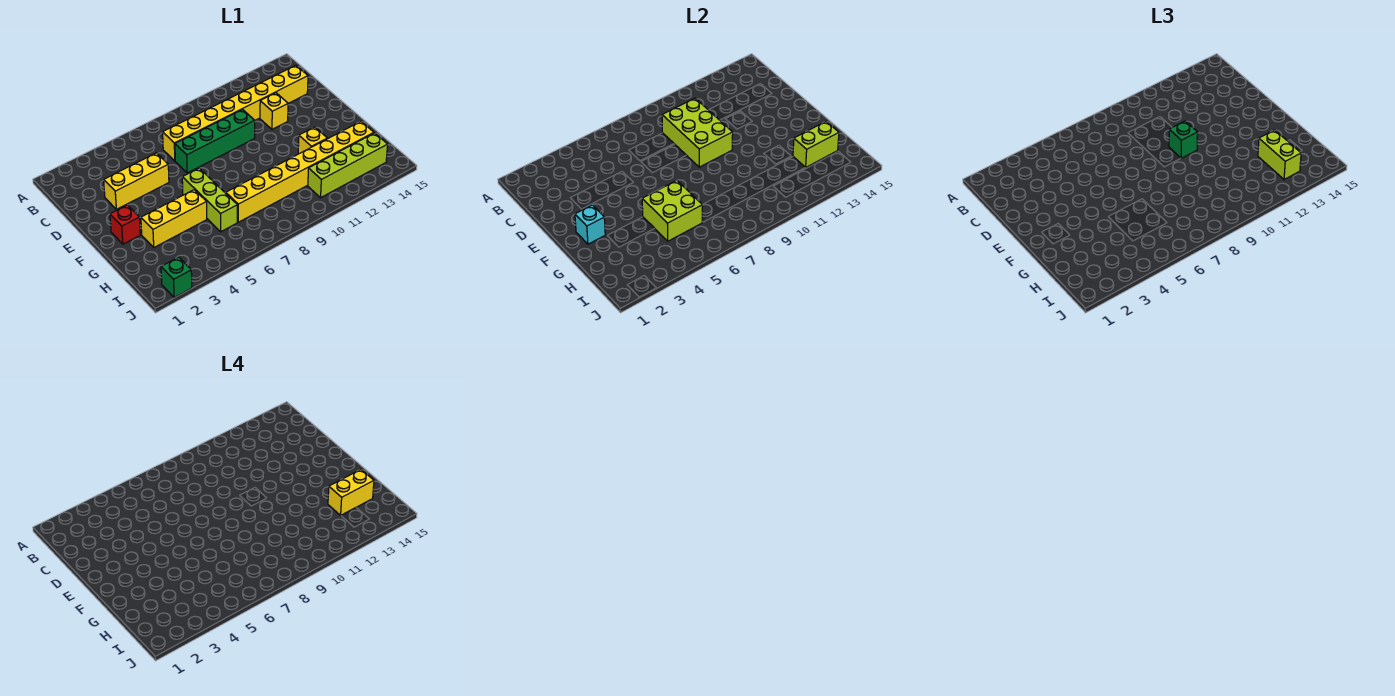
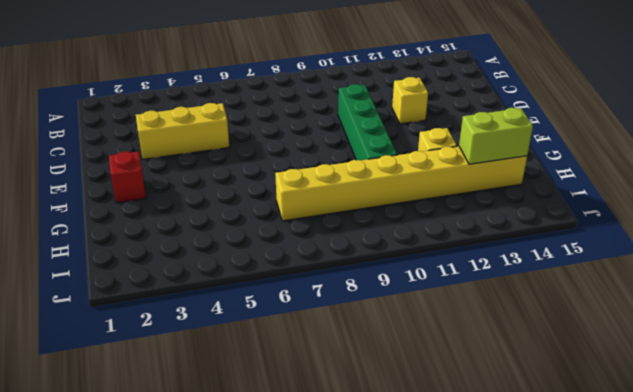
green 1x4 brick [338,84,397,160] -> green 1x4 brick turned to [175,110,255,173]
none -> yellow 1x8 brick [163,65,308,161]
none -> lime 1x3 brick [182,168,237,232]
none -> yellow 1x3 brick [141,190,207,247]

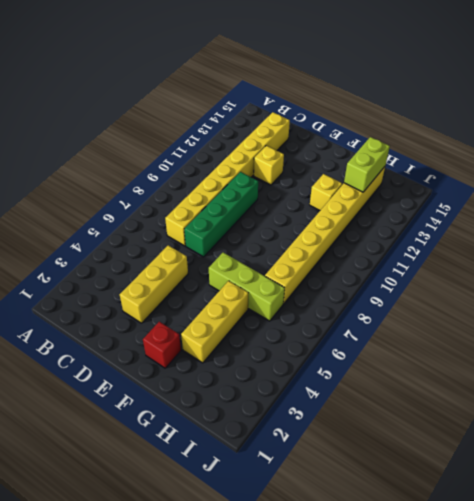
none -> lime 1x4 brick [308,133,388,198]
none -> green 1x1 brick [161,257,192,297]
none -> lime 2x3 brick [662,98,733,167]

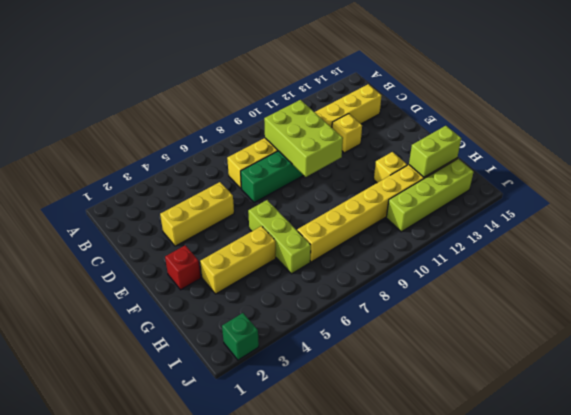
none -> cyan 1x1 brick [575,205,605,244]
none -> lime 2x2 brick [642,180,702,241]
none -> green 1x1 brick [1169,121,1198,158]

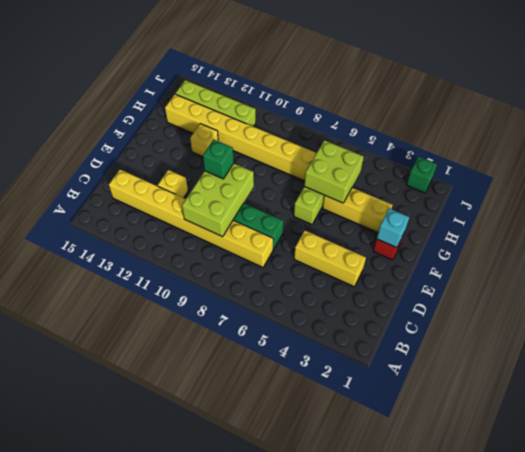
none -> lime 1x2 brick [793,122,839,167]
none -> lime 1x2 brick [1258,130,1301,180]
none -> yellow 1x2 brick [328,470,374,515]

